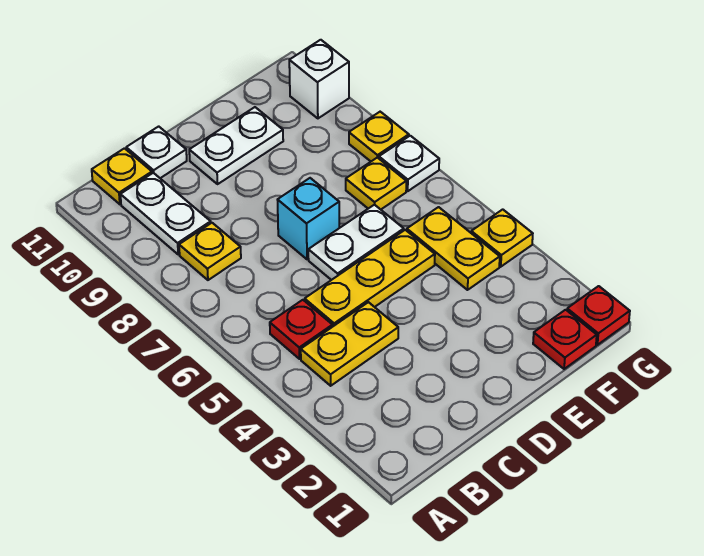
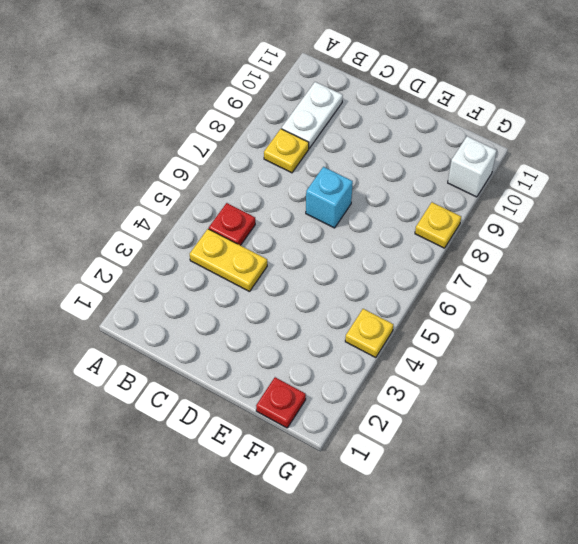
none -> yellow 1x1 plate [92,148,152,204]
none -> yellow 1x3 plate [305,230,435,327]
none -> white 1x1 plate [126,126,187,178]

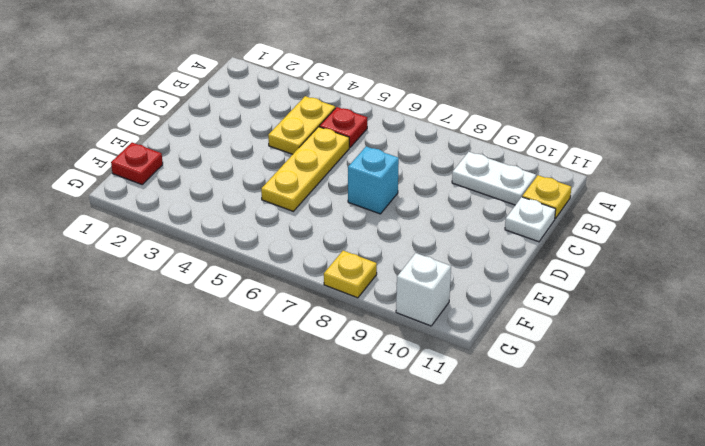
none -> yellow 1x1 plate [179,223,241,280]
none -> white 1x2 plate [308,205,404,280]
none -> white 1x2 plate [189,107,283,184]

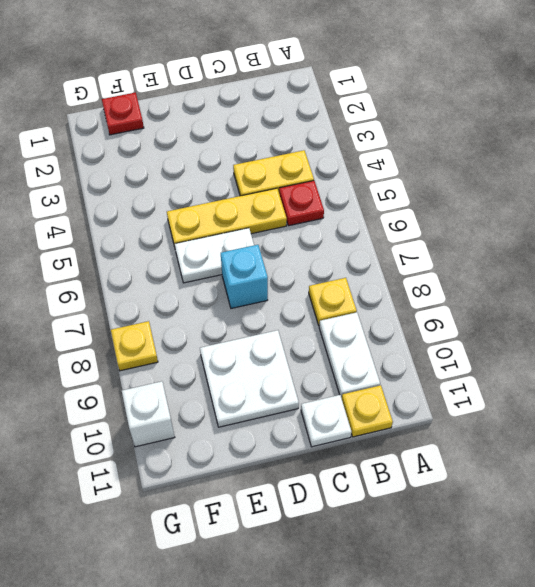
white 2x2 plate [200,330,299,427] -> white 1x2 plate [189,107,283,184]
none -> yellow 1x2 plate [407,207,500,290]
none -> yellow 1x1 plate [346,158,406,209]
none -> red 1x1 plate [567,286,630,345]

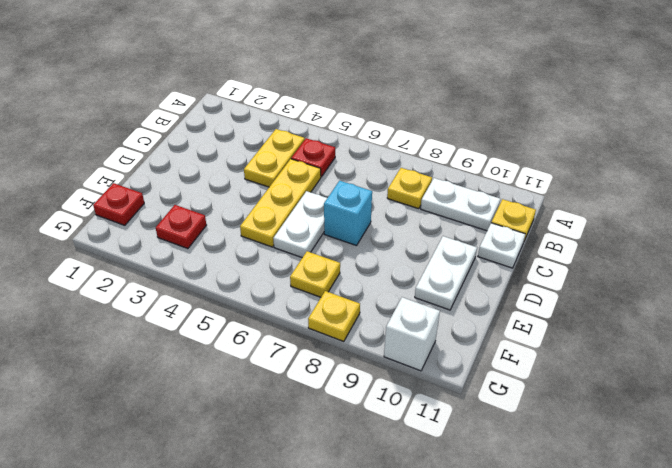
red 1x1 plate [156,205,206,249] -> red 1x1 plate moved to [567,286,630,345]
none -> yellow 1x2 plate [407,207,500,290]
none -> yellow 1x1 plate [471,209,533,267]
none -> white 1x1 plate [379,136,439,191]

